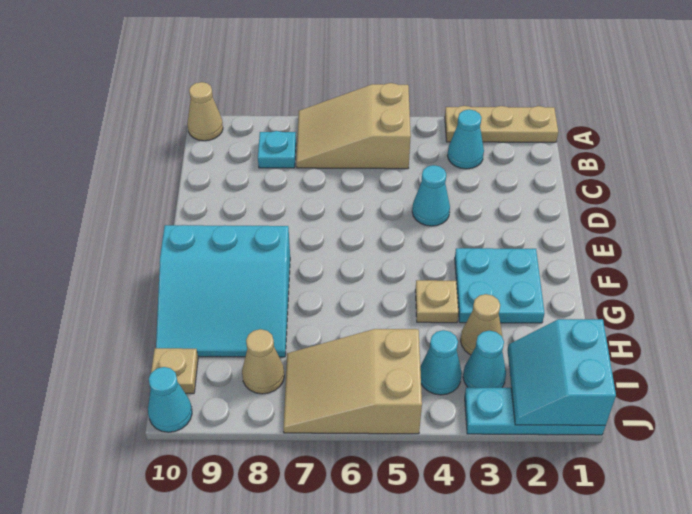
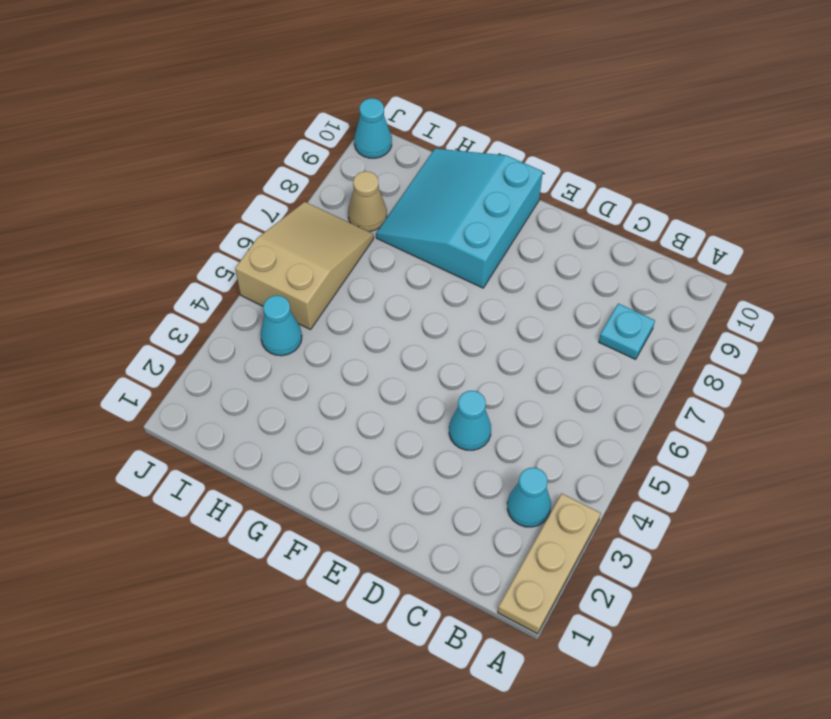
none -> tan 2x3 slope [296,83,411,169]
none -> tan 1x1 cone [187,82,223,141]
none -> cyan 2x2 plate [455,248,544,323]

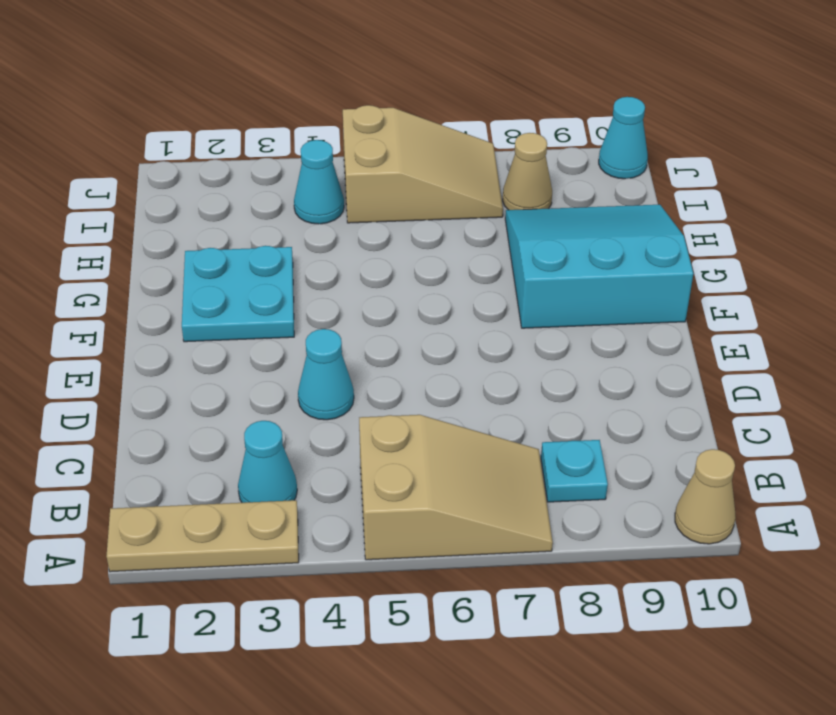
none -> tan 1x1 plate [415,280,458,323]
none -> tan 1x1 cone [461,294,502,355]
none -> cyan 1x1 cone [463,331,506,388]

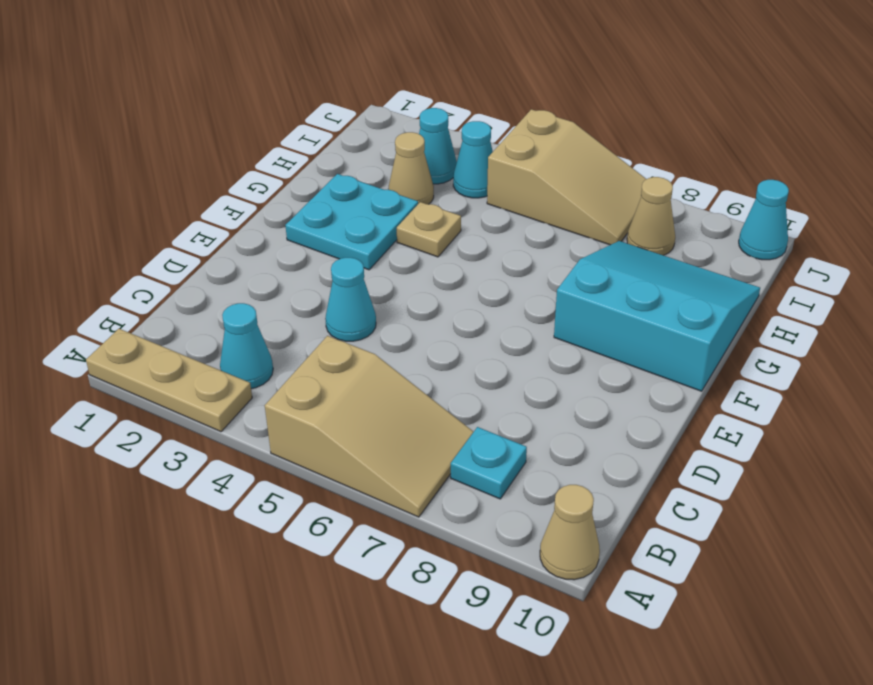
none -> tan 1x1 plate [151,348,198,394]
none -> cyan 1x3 plate [465,387,605,435]
none -> cyan 2x2 slope [508,319,616,426]

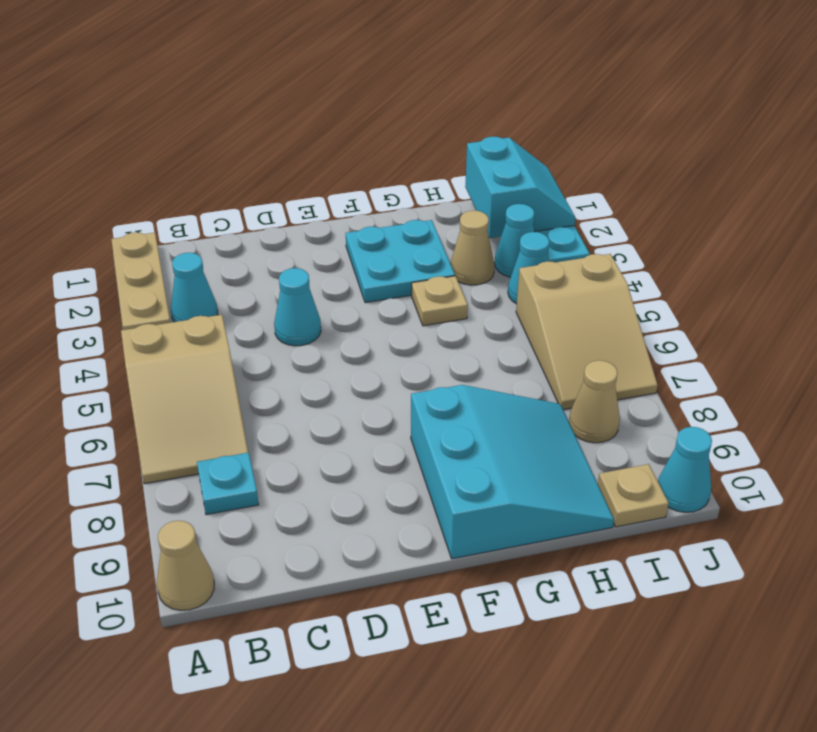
cyan 2x2 slope [465,137,575,238] -> cyan 2x2 slope turned to [508,319,616,426]

